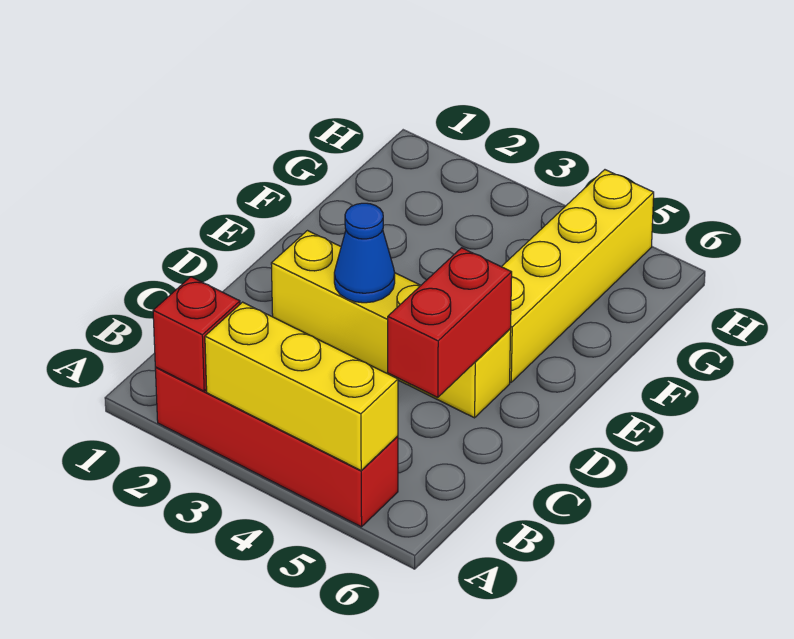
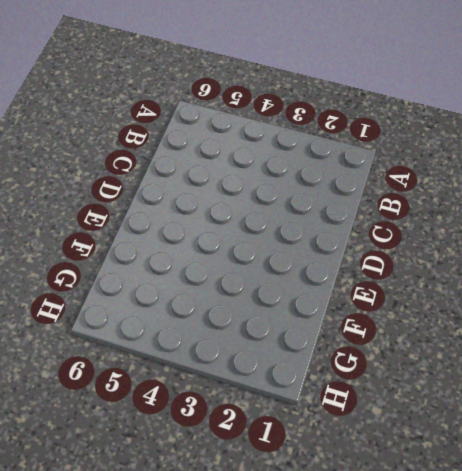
none -> red 1x4 brick [155,367,398,527]
none -> yellow 1x4 brick [271,231,511,418]

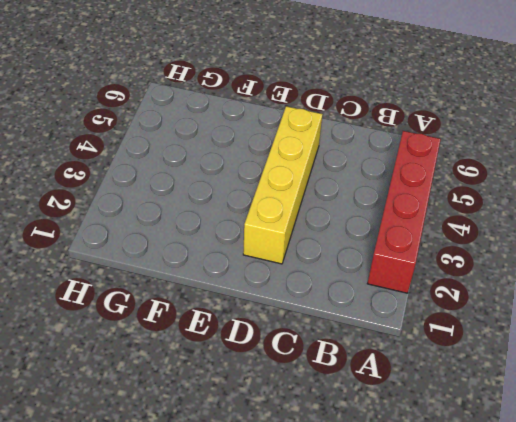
none -> yellow 1x4 brick [502,170,654,382]
none -> red 1x1 brick [153,277,240,391]

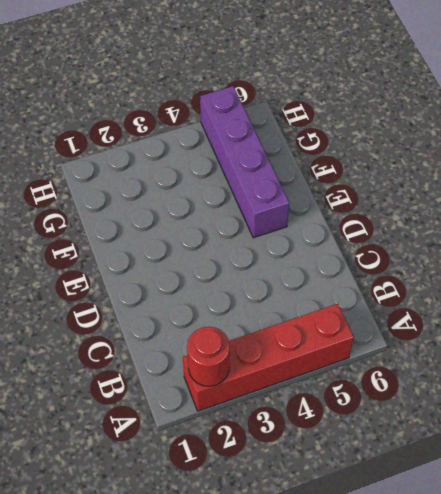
red 1x1 round brick [187,327,230,386] -> red 1x1 brick [153,277,240,391]
purple 1x4 brick [200,86,289,238] -> yellow 1x4 brick [502,170,654,382]
none -> yellow 1x4 brick [271,231,511,418]
none -> yellow 1x3 brick [205,302,398,471]

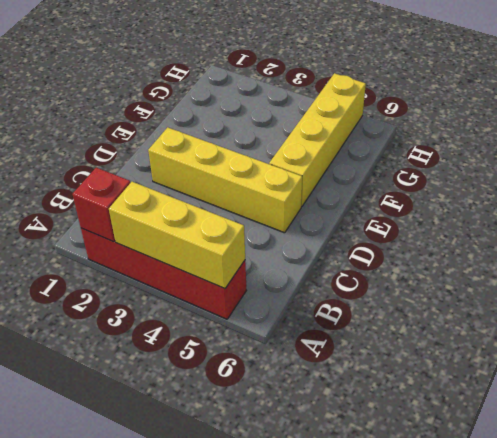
none -> red 1x2 brick [388,248,512,397]
none -> blue 1x1 cone [334,203,395,303]

